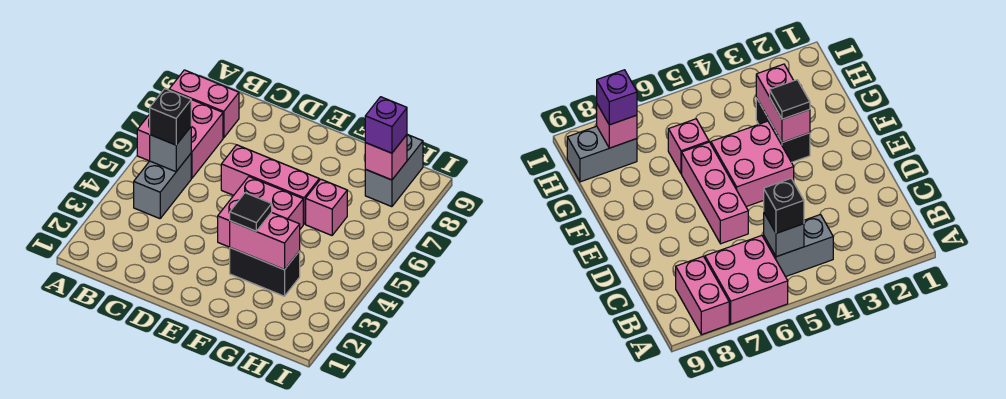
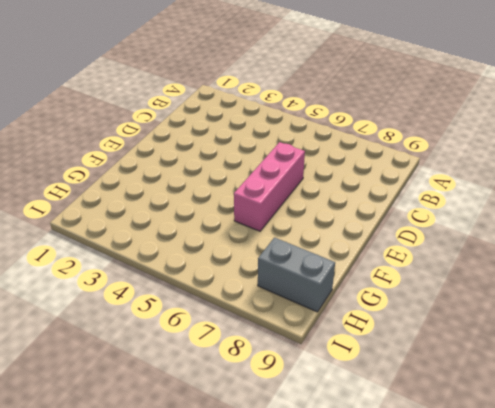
none -> pink 2x2 brick [137,100,223,178]
none -> pink 1x2 brick [169,70,239,138]
none -> grey 1x2 brick [134,154,191,219]

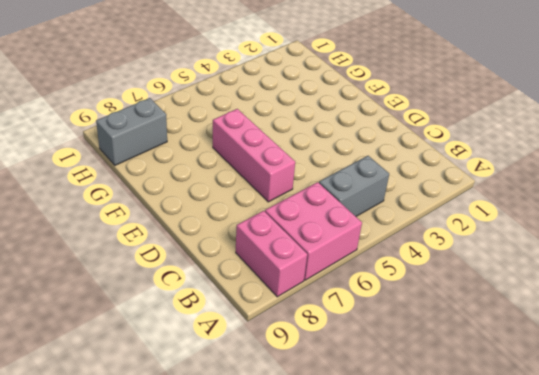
none -> pink 2x2 brick [218,177,303,247]
none -> black 1x2 brick [230,248,300,296]
none -> pink 1x1 brick [306,179,347,235]

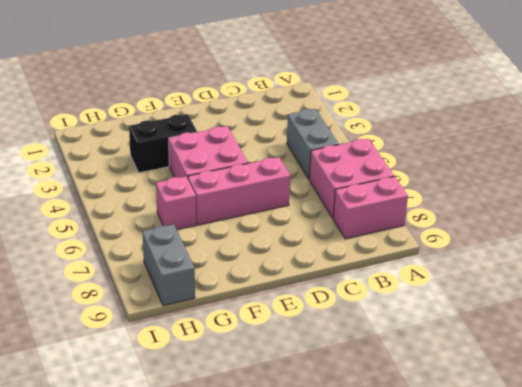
none -> grey 1x1 brick [150,127,191,172]
none -> pink 1x2 brick [230,212,300,270]
none -> pink 1x1 brick [365,135,407,180]

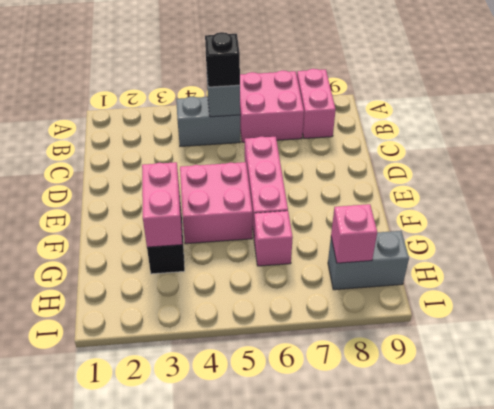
none -> black 1x1 tile [230,193,272,231]
none -> purple 1x1 brick [365,97,407,153]

